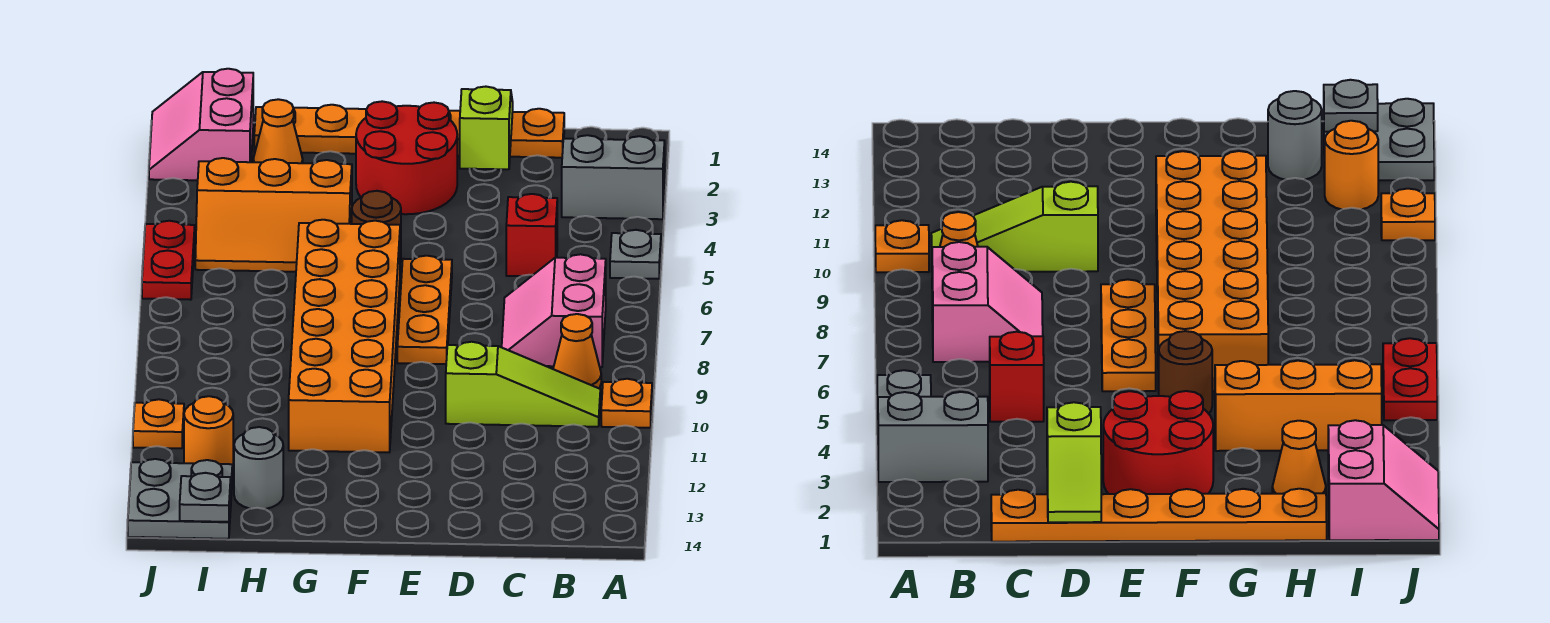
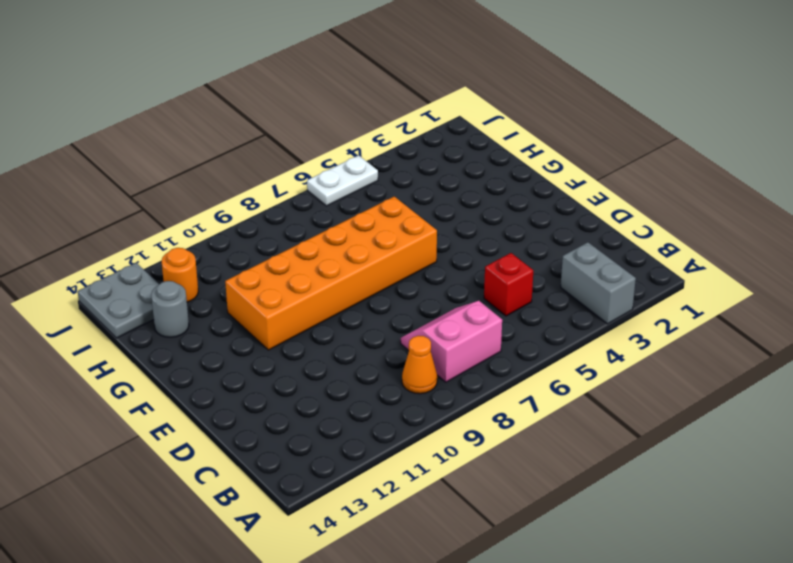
white 1x2 plate [307,155,378,206] -> red 1x2 plate [142,221,195,300]
none -> grey 1x1 plate [610,230,661,279]
none -> orange 1x1 plate [601,379,652,428]
none -> lime 1x3 slope [446,342,600,427]

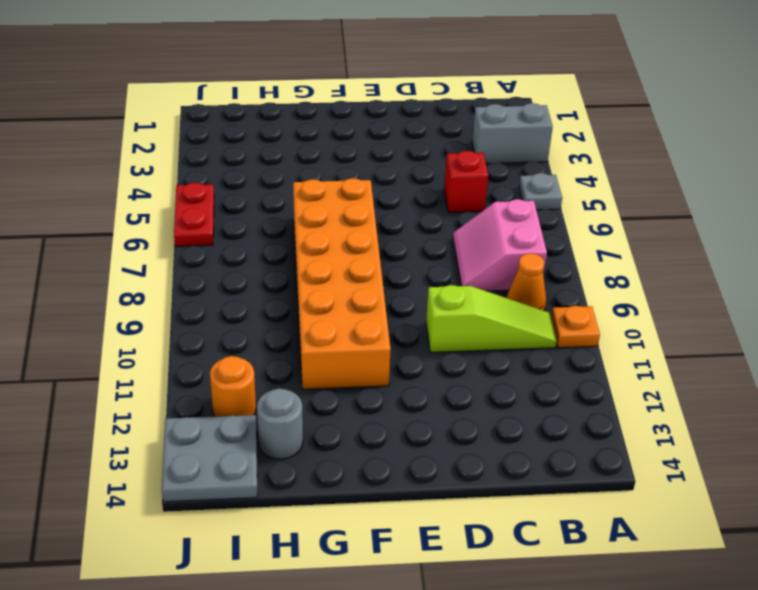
none -> orange 1x6 plate [254,105,564,158]
none -> red 2x2 round brick [356,101,457,214]
none -> orange 1x3 plate [397,256,452,364]

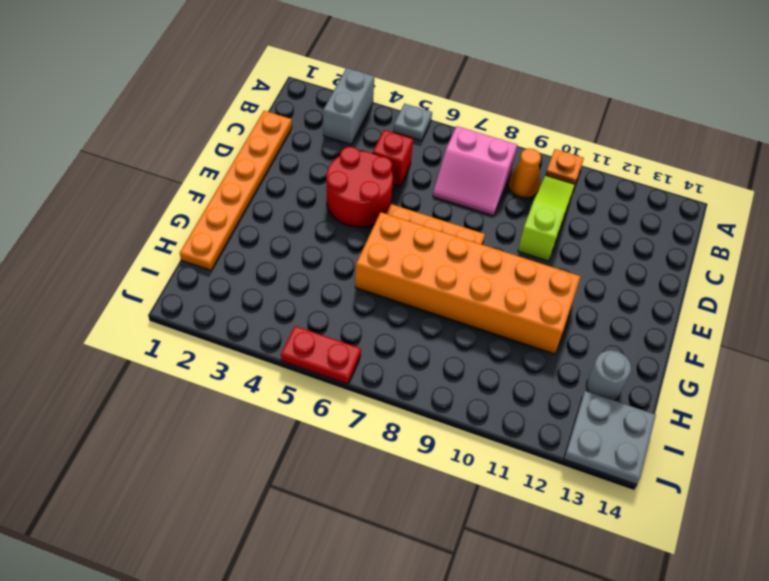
red 2x2 round brick [327,147,393,227] -> red 2x2 round brick moved to [356,101,457,214]
none -> brown 1x1 round brick [352,191,401,261]
none -> orange 2x3 slope [195,158,352,272]
none -> orange 1x1 cone [253,99,303,163]

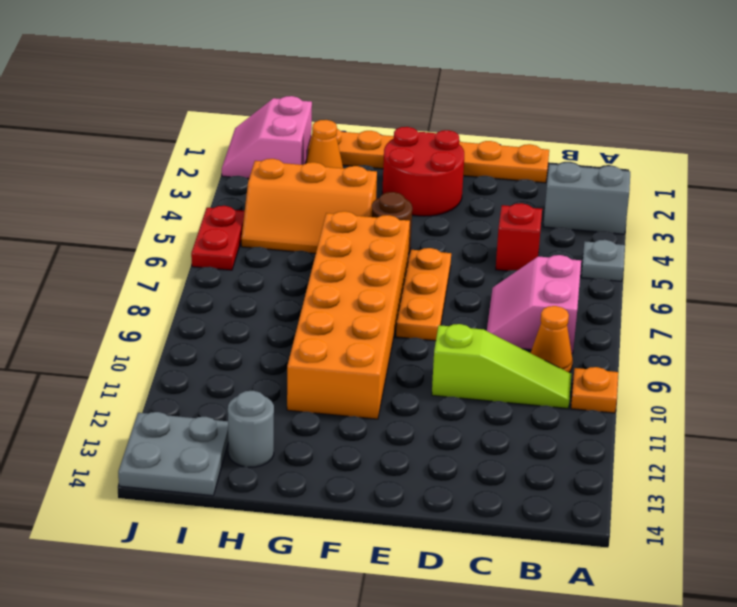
none -> orange 1x1 round brick [184,396,233,467]
none -> orange 1x1 plate [133,399,184,448]
none -> lime 1x2 slope [460,87,513,169]

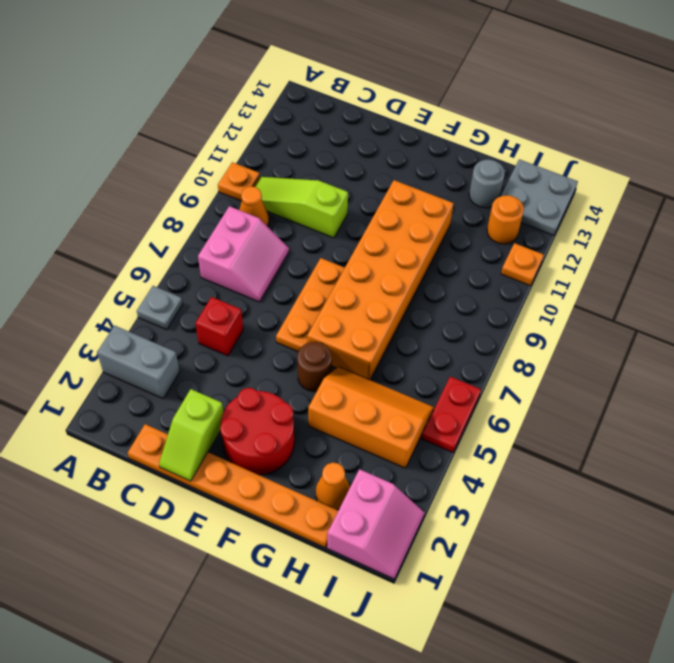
none -> grey 1x1 plate [180,473,231,522]

